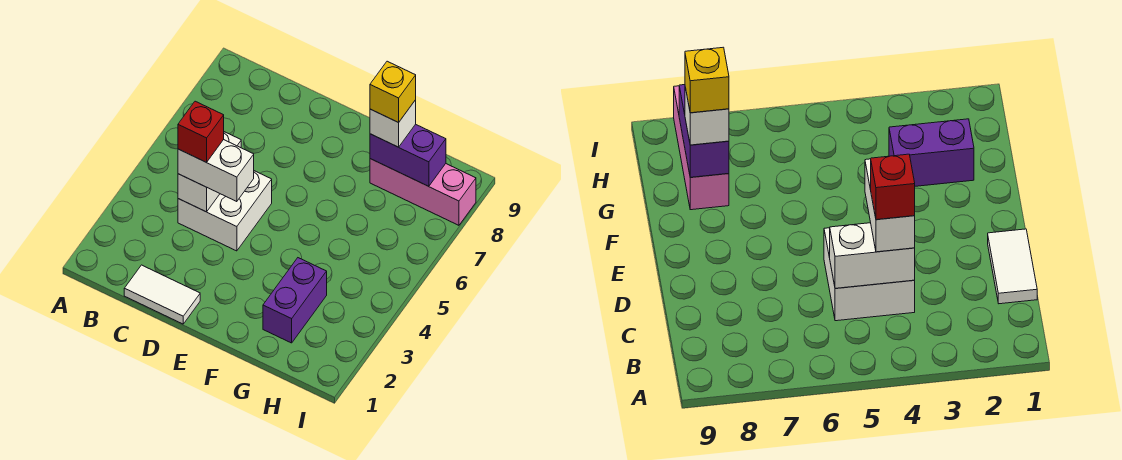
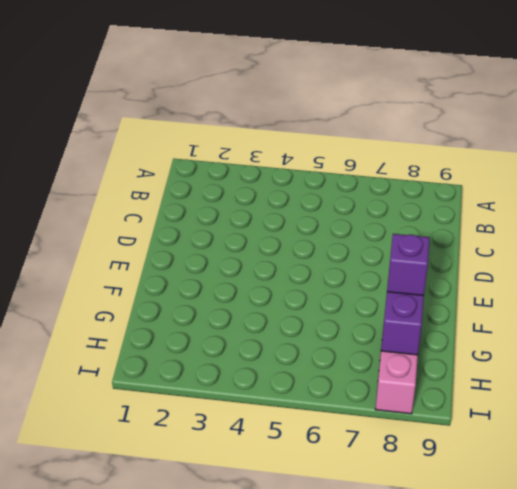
purple 1x1 brick [387,234,430,296] -> white 1x1 brick [370,100,416,147]
none -> white 1x2 tile [124,265,200,324]
none -> white 2x2 brick [178,171,272,251]

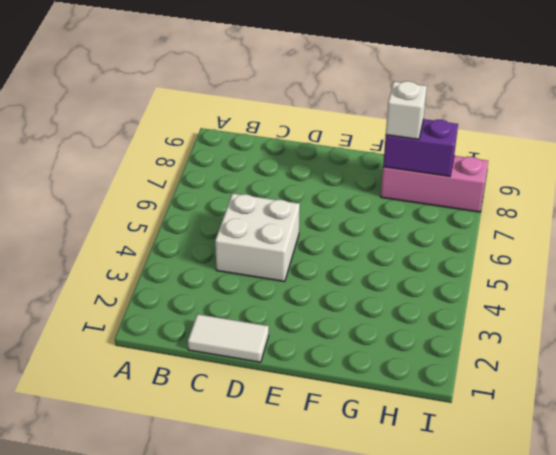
none -> purple 1x2 brick [263,258,327,343]
none -> white 1x2 brick [178,132,241,212]

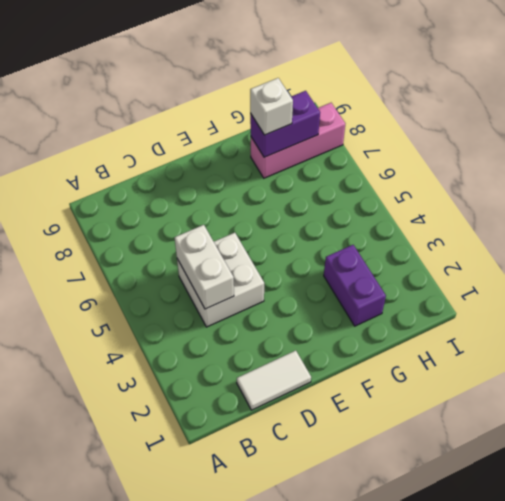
none -> white 1x2 brick [178,140,254,202]
none -> red 1x1 brick [178,101,224,162]

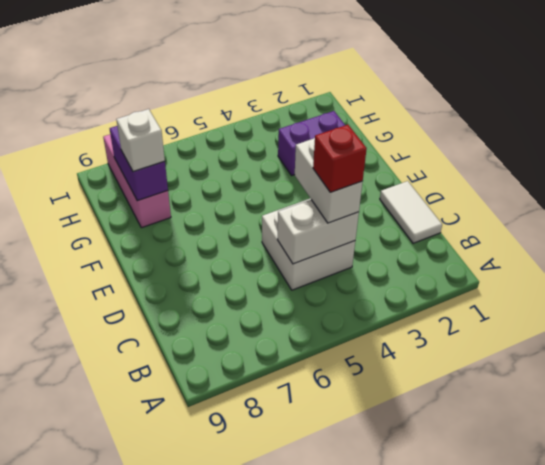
none -> yellow 1x1 brick [370,61,416,123]

